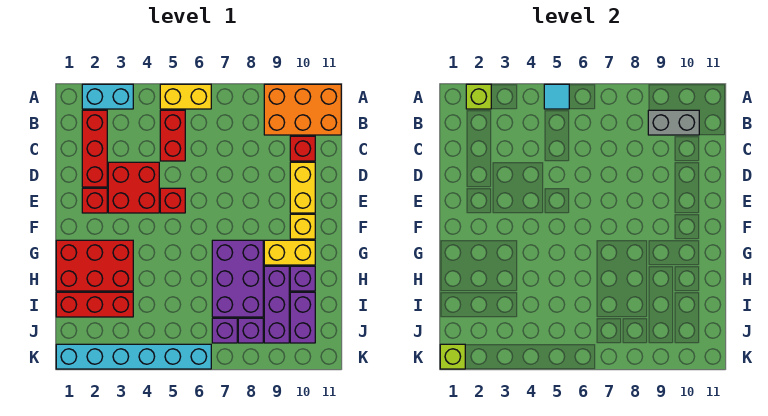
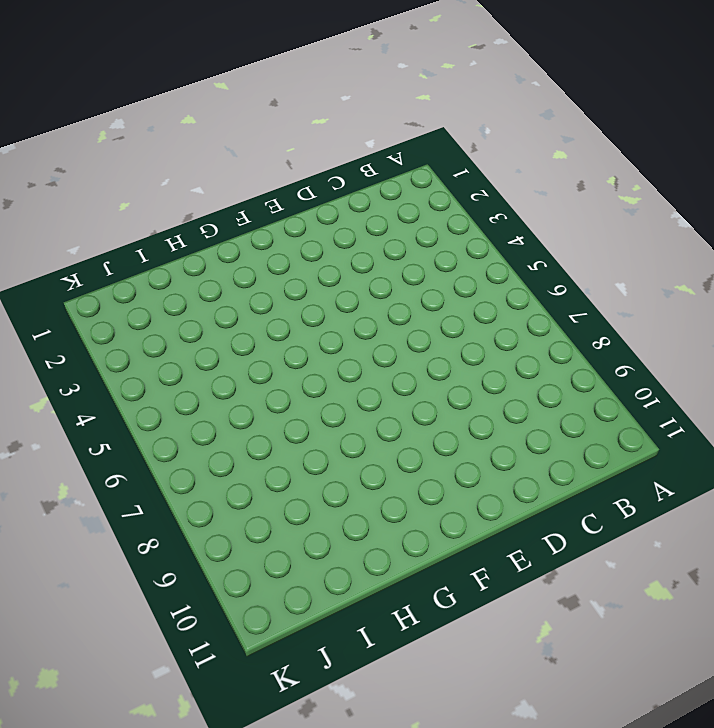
none -> cyan 1x2 brick [82,84,133,109]
none -> yellow 1x2 brick [160,84,211,109]
none -> orange 2x3 brick [264,84,341,135]

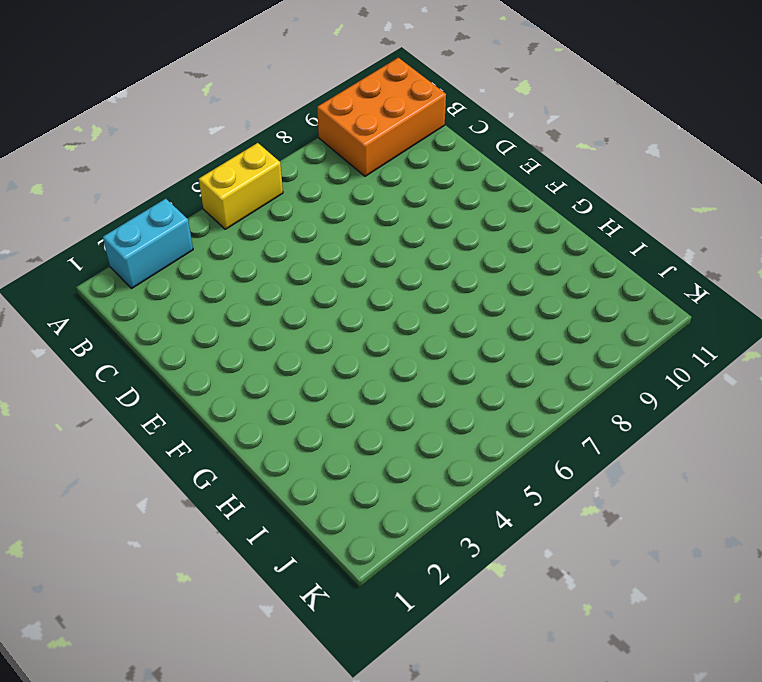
none -> red 1x3 brick [82,110,107,187]
none -> red 1x2 brick [160,110,185,161]
none -> red 1x1 brick [290,136,315,161]

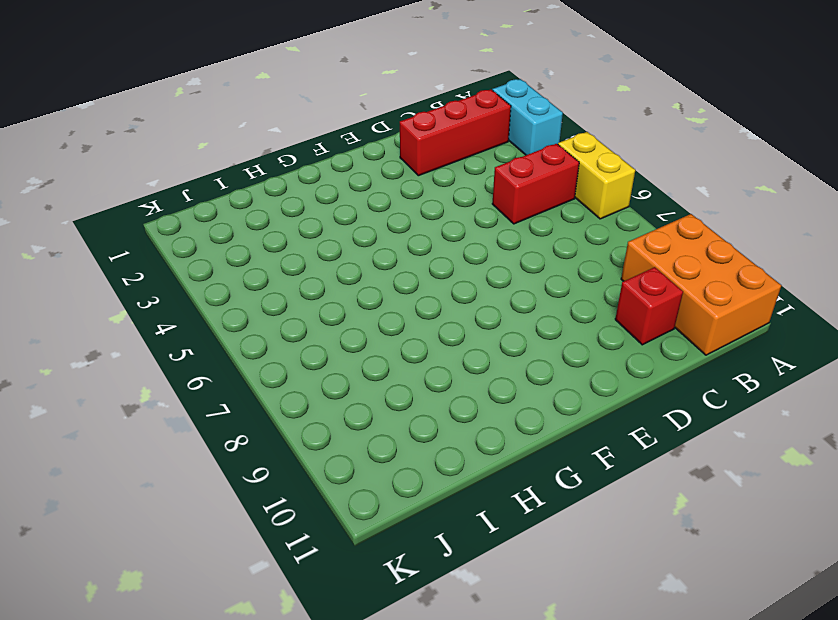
none -> red 2x2 brick [108,162,159,213]
none -> yellow 1x2 brick [290,162,315,213]
none -> red 1x1 brick [82,188,107,213]

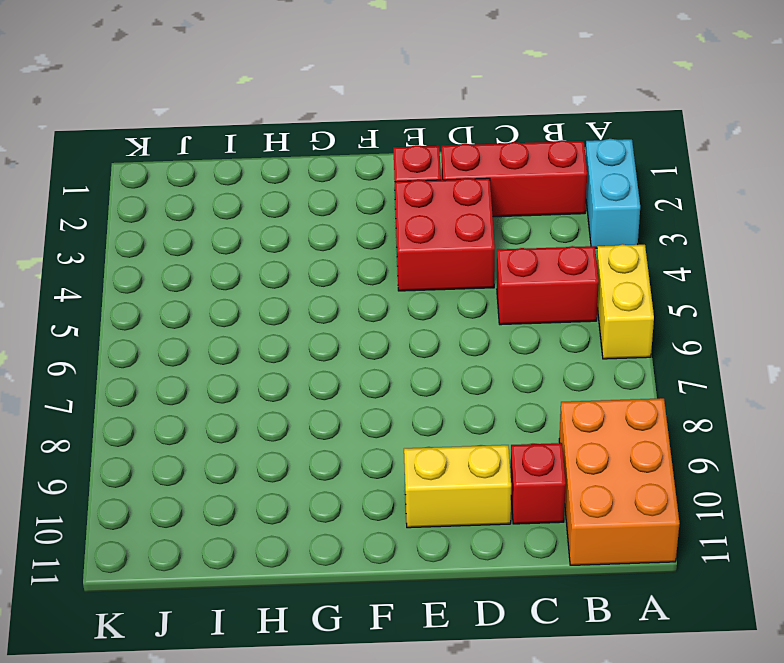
none -> red 1x1 brick [160,188,185,213]
none -> yellow 1x1 brick [290,214,315,239]
none -> red 2x3 brick [56,240,133,291]

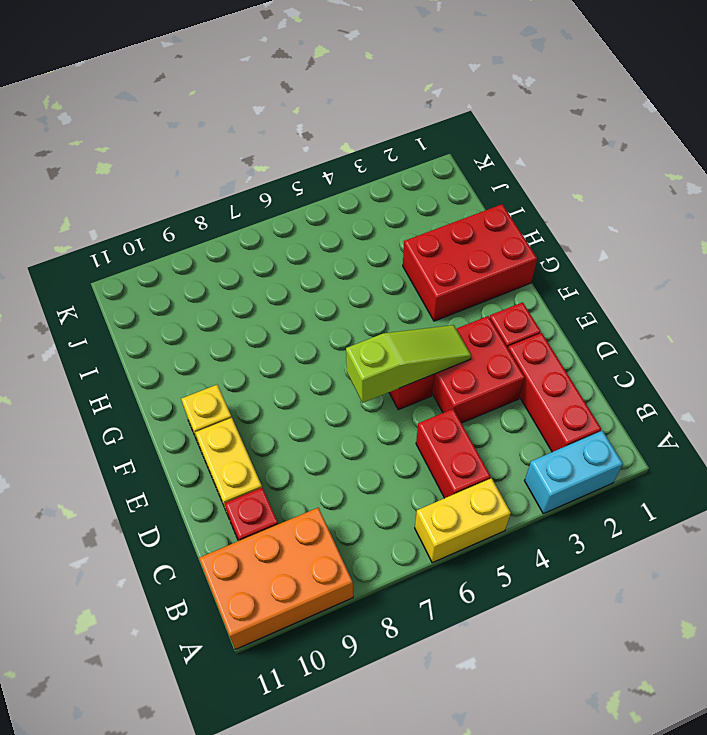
lime 1x3 slope [346,325,471,403] -> none
none -> purple 2x3 brick [212,240,263,317]
none -> yellow 1x2 brick [264,240,315,265]
none -> purple 1x3 brick [264,266,289,343]

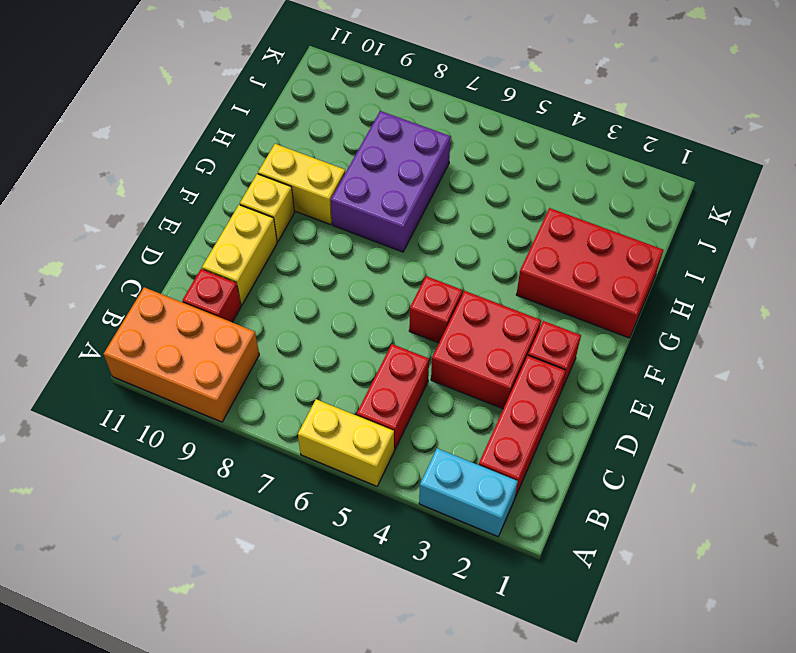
none -> purple 1x3 brick [264,266,289,343]
none -> purple 1x1 brick [290,266,315,291]
none -> red 1x3 brick [56,292,133,317]

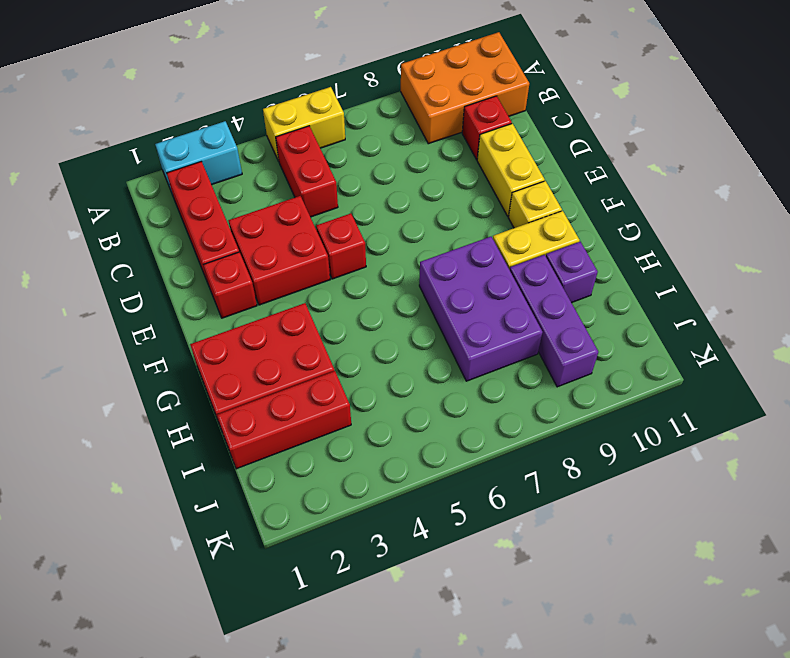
none -> purple 1x2 brick [290,292,315,343]
none -> purple 1x1 brick [212,318,237,343]
none -> purple 1x1 brick [238,318,263,343]

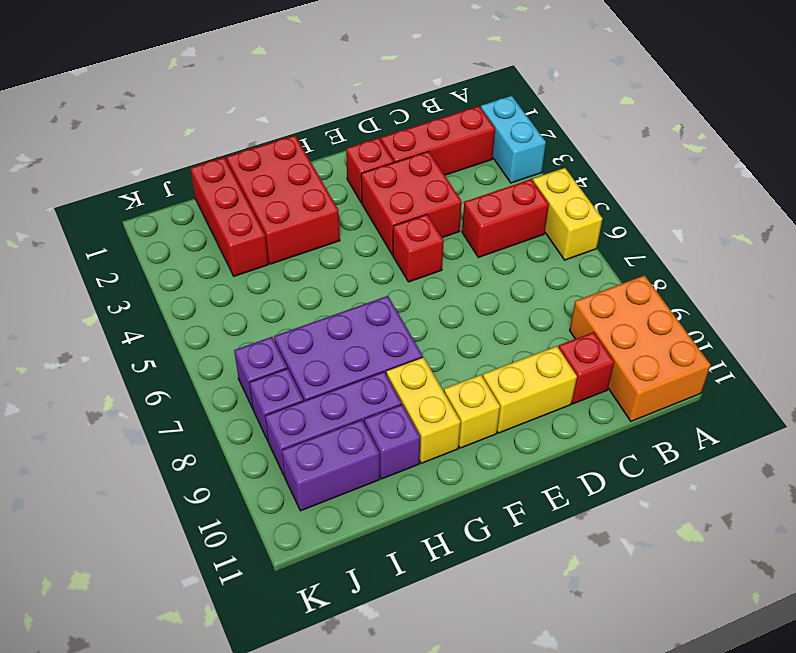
none -> cyan 1x6 brick [56,344,211,369]
none -> lime 1x1 brick [466,84,491,109]
none -> cyan 1x1 tile [544,84,569,109]

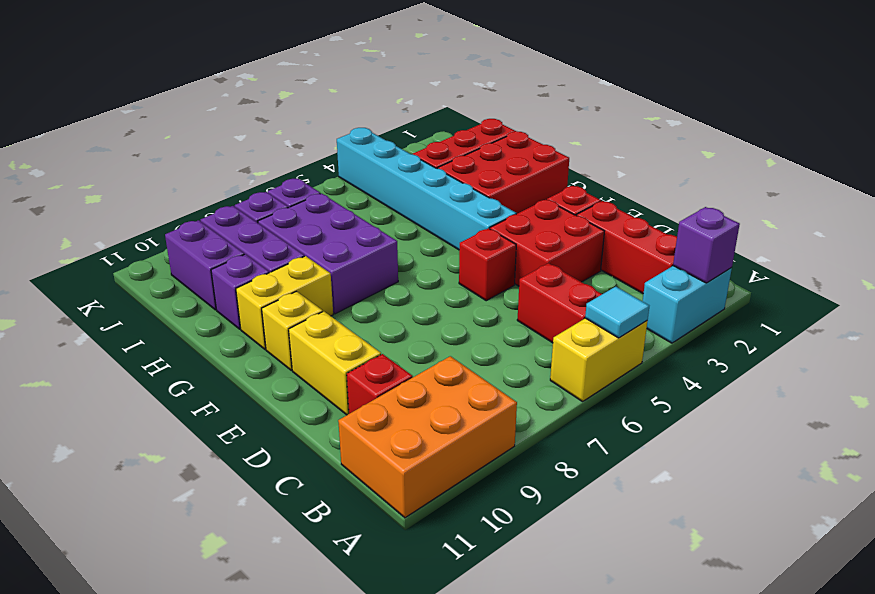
purple 1x1 brick [673,207,740,283] -> lime 1x1 brick [466,84,491,109]
cyan 1x6 brick [337,128,516,250] -> cyan 1x6 brick turned to [56,344,211,369]
none -> grey 1x2 brick [648,110,699,135]
none -> lime 1x1 brick [440,344,465,369]

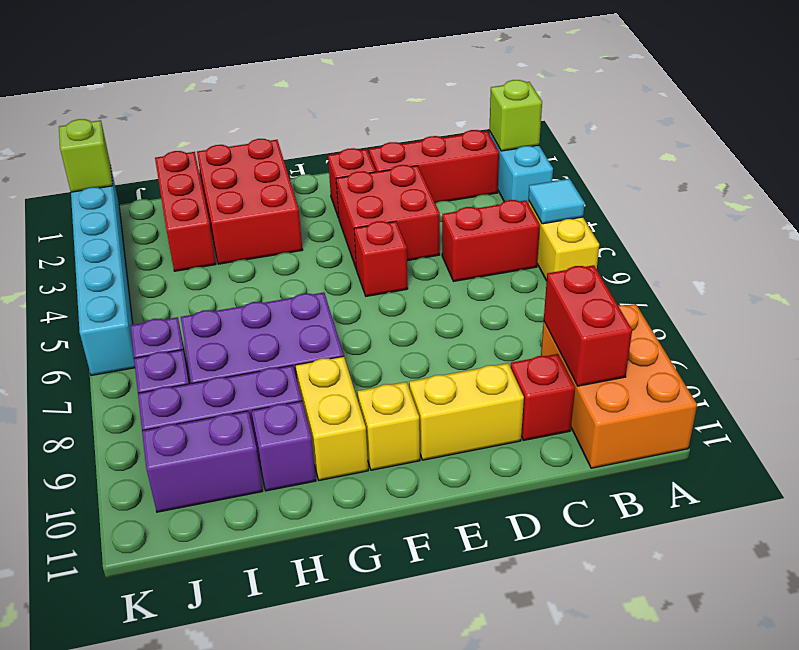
red 1x2 brick [544,265,632,386] -> grey 1x2 brick [648,110,699,135]

